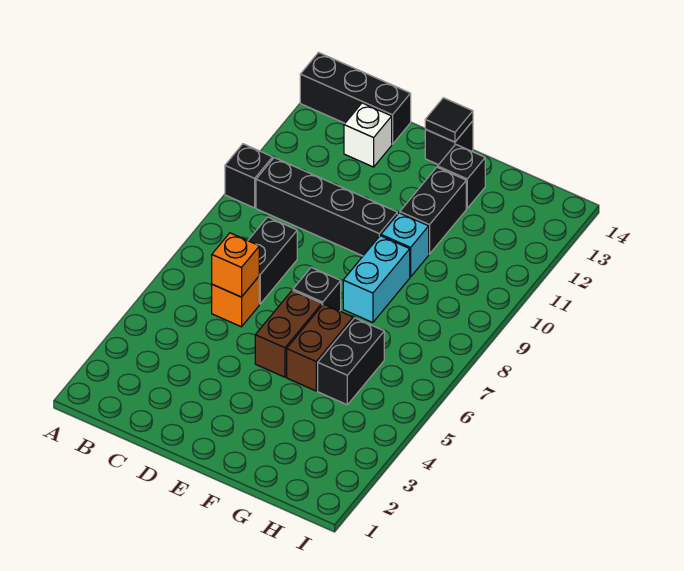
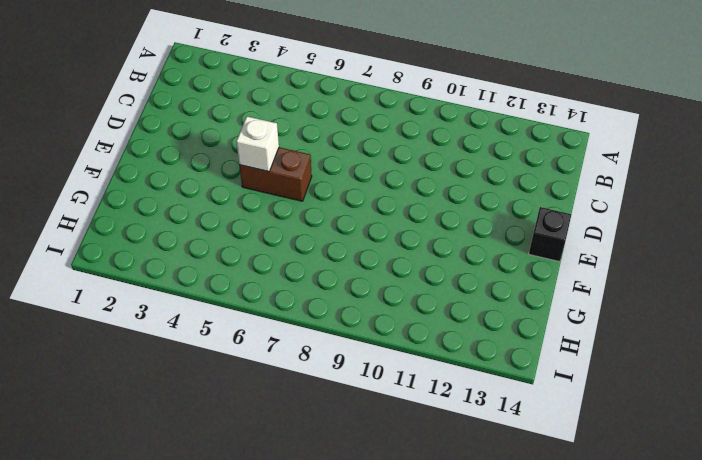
white 1x1 brick [236,116,279,172] -> white 1x1 brick moved to [344,103,392,167]
none -> black 1x1 brick [225,144,273,208]
none -> black 1x3 brick [300,53,411,144]
none -> black 1x4 brick [256,158,397,256]

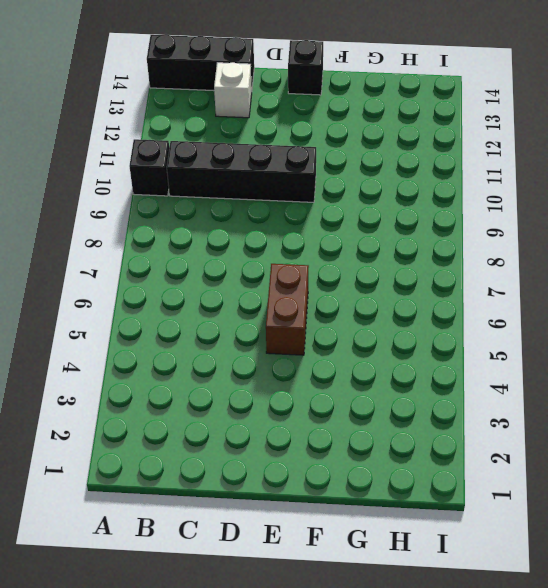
none -> orange 1x1 brick [212,277,259,327]
none -> black 1x2 brick [248,217,297,304]
none -> black 1x1 brick [293,268,341,311]

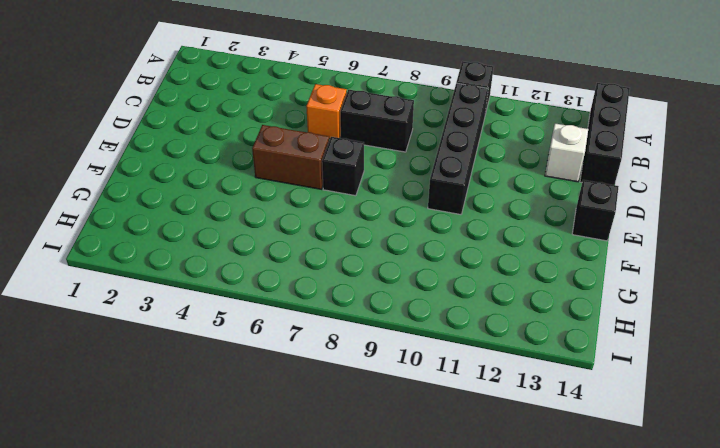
none -> brown 1x2 brick [287,304,353,391]
none -> cyan 1x2 brick [343,236,410,323]
none -> cyan 1x1 brick [381,213,429,277]

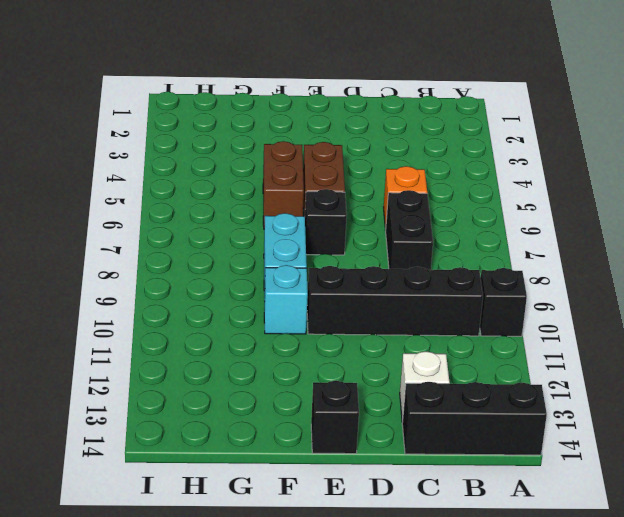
none -> black 1x2 brick [400,167,466,254]
none -> black 1x1 brick [438,144,485,208]
none -> black 1x2 brick [318,318,384,405]

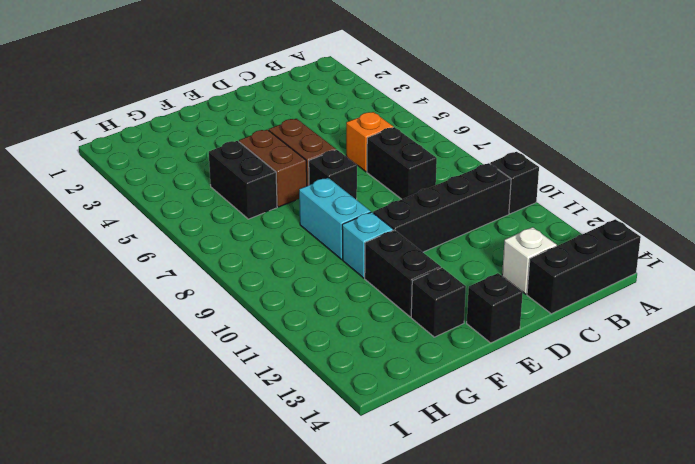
none -> orange 1x1 brick [212,233,259,297]
none -> black 1x1 tile [425,98,473,142]

